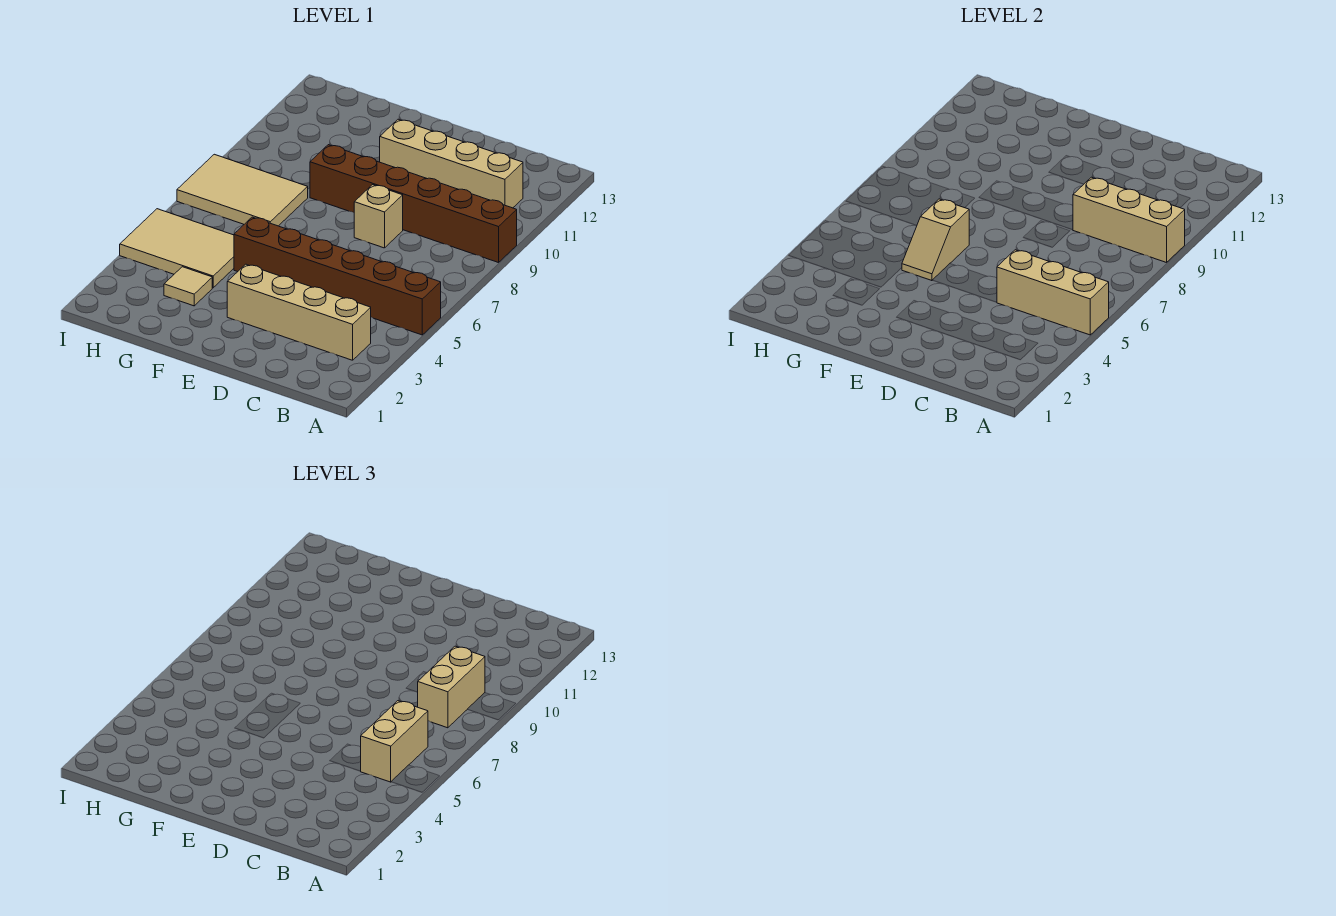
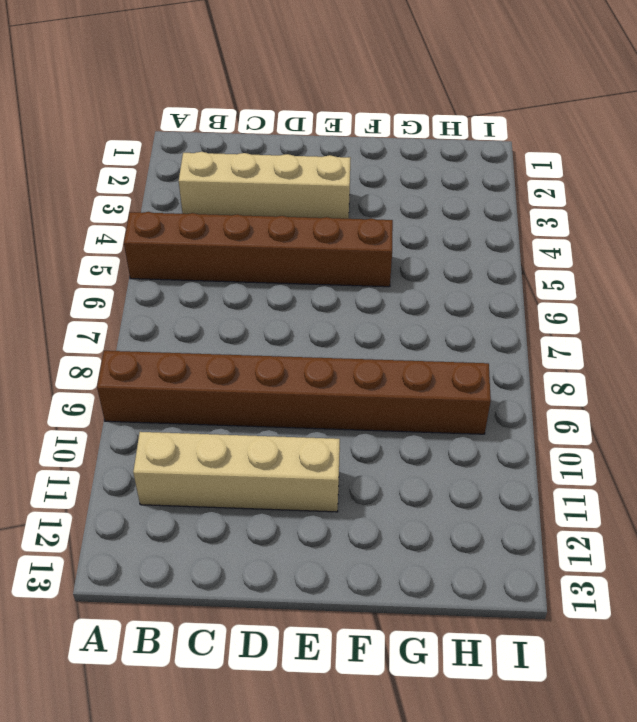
brown 1x8 brick [97,351,491,434] -> brown 1x6 brick [310,145,517,263]
none -> tan 1x1 brick [354,185,403,248]
none -> tan 1x1 tile [164,267,212,306]
none -> tan 2x3 tile [120,209,234,288]

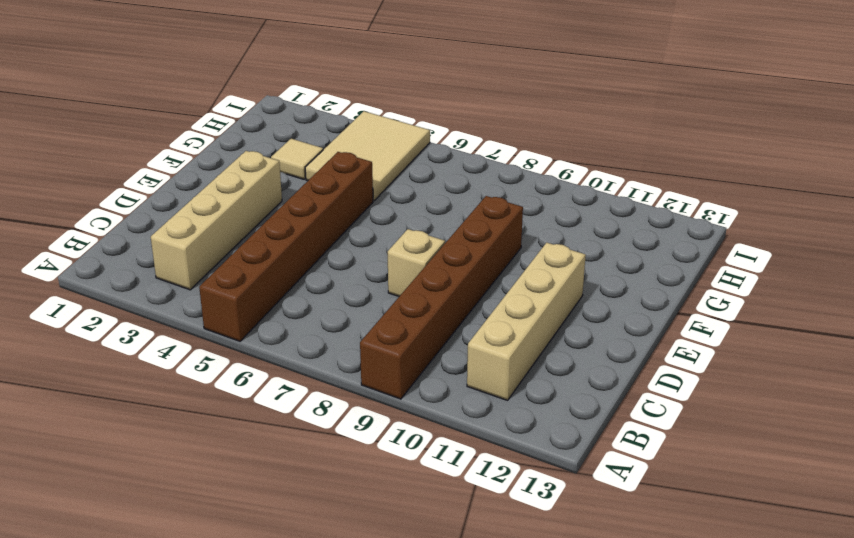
none -> tan 2x3 tile [177,154,308,226]
none -> tan 1x3 brick [997,250,1109,335]
none -> tan 1x3 brick [1073,177,1185,263]

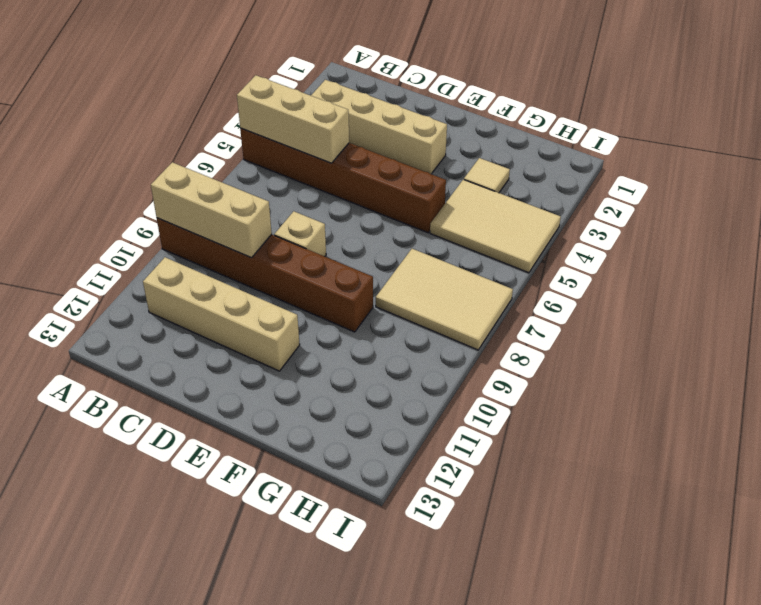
none -> tan 1x2 slope [902,199,969,281]
none -> tan 1x2 brick [361,701,428,782]
none -> tan 1x2 brick [417,646,485,728]

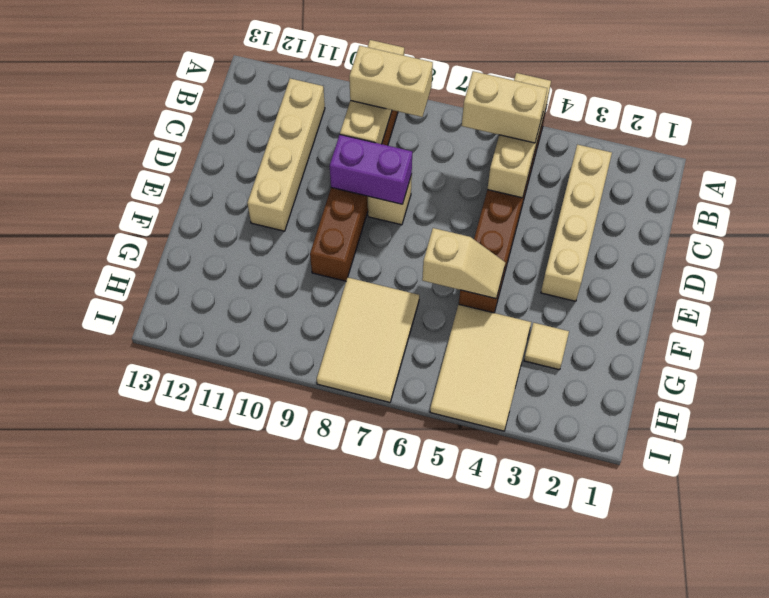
purple 1x2 brick [330,135,412,204] -> none

